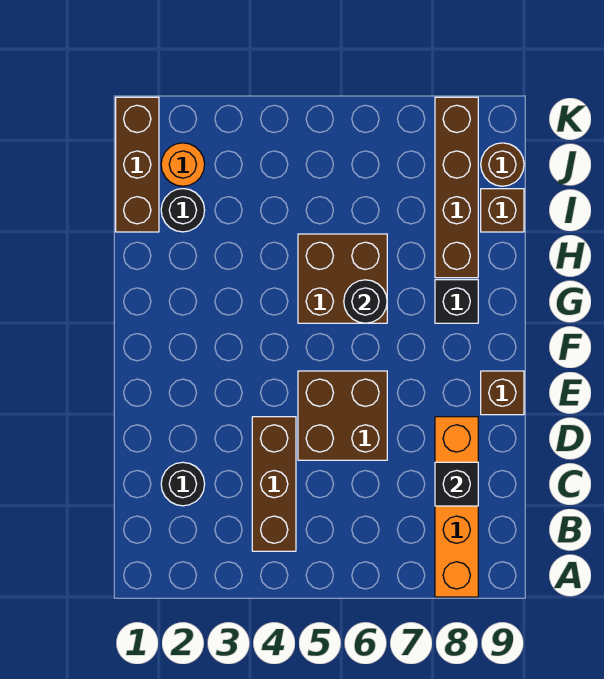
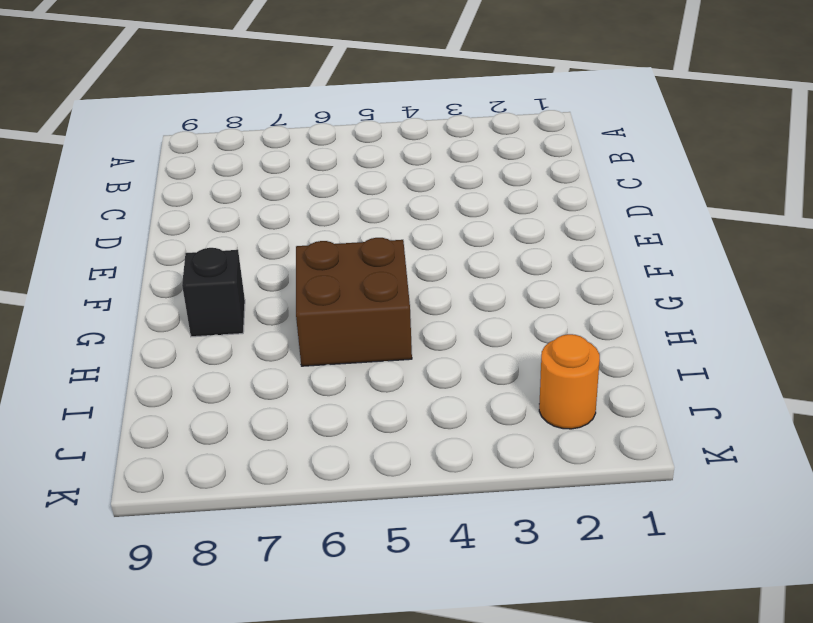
none -> orange 1x4 brick [435,417,478,597]
none -> brown 1x3 brick [252,417,296,551]
none -> black 1x1 round brick [161,462,205,506]

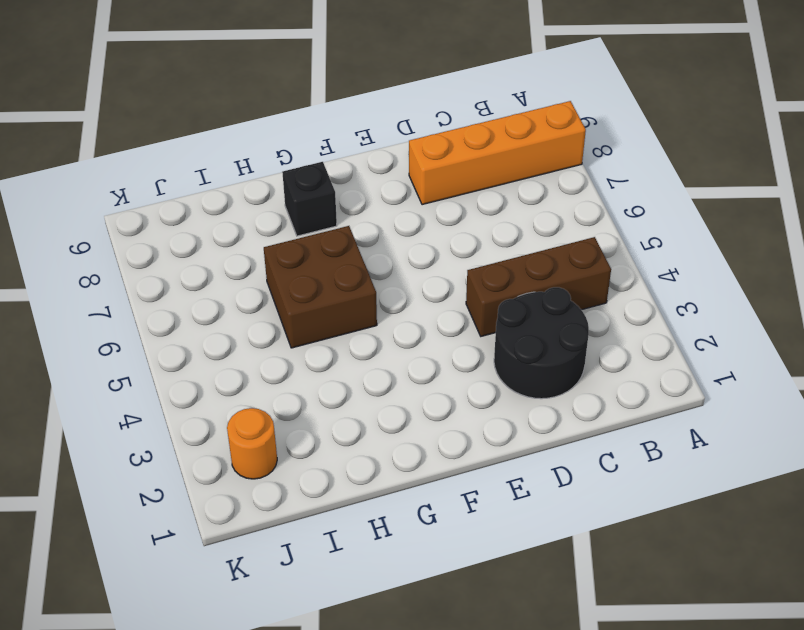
black 2x2 round brick [494,287,589,399] -> black 1x1 round brick [161,462,205,506]
none -> brown 2x2 brick [298,371,387,460]
none -> brown 1x1 brick [481,371,524,415]
none -> brown 1x4 brick [435,97,478,278]

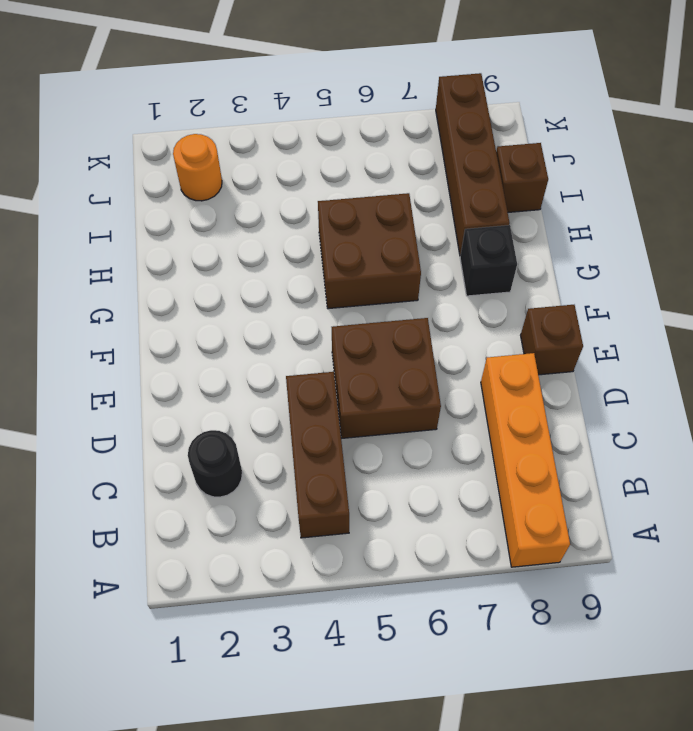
none -> brown 1x3 brick [116,97,159,232]
none -> black 1x1 round brick [161,189,205,232]
none -> brown 1x1 round brick [481,143,524,186]

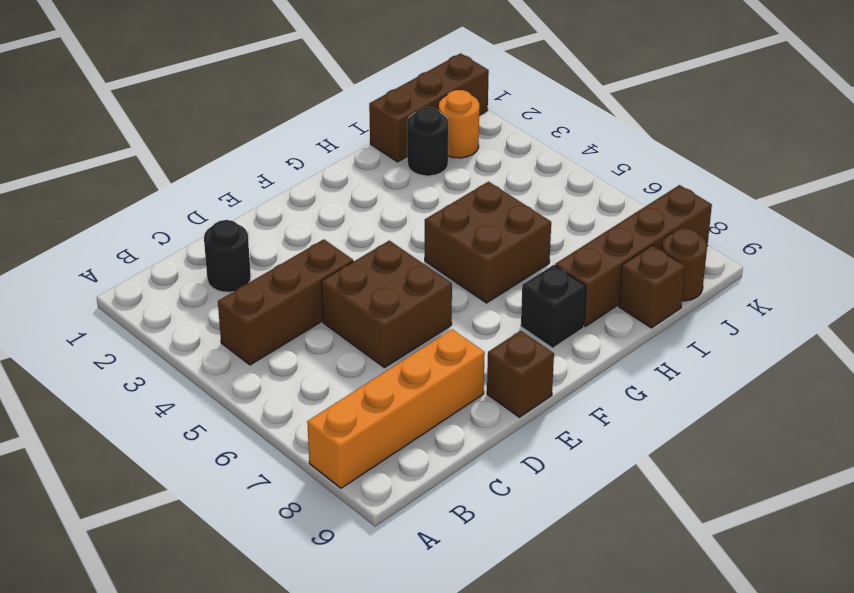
none -> black 1x1 brick [435,462,478,506]
none -> black 1x1 round brick [344,280,387,323]

